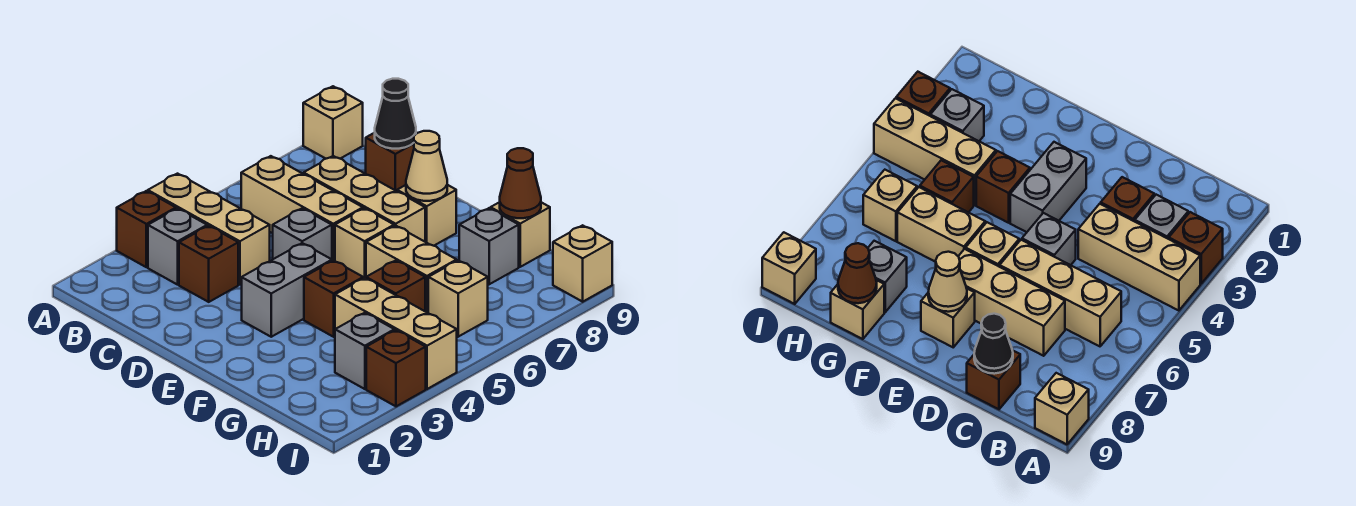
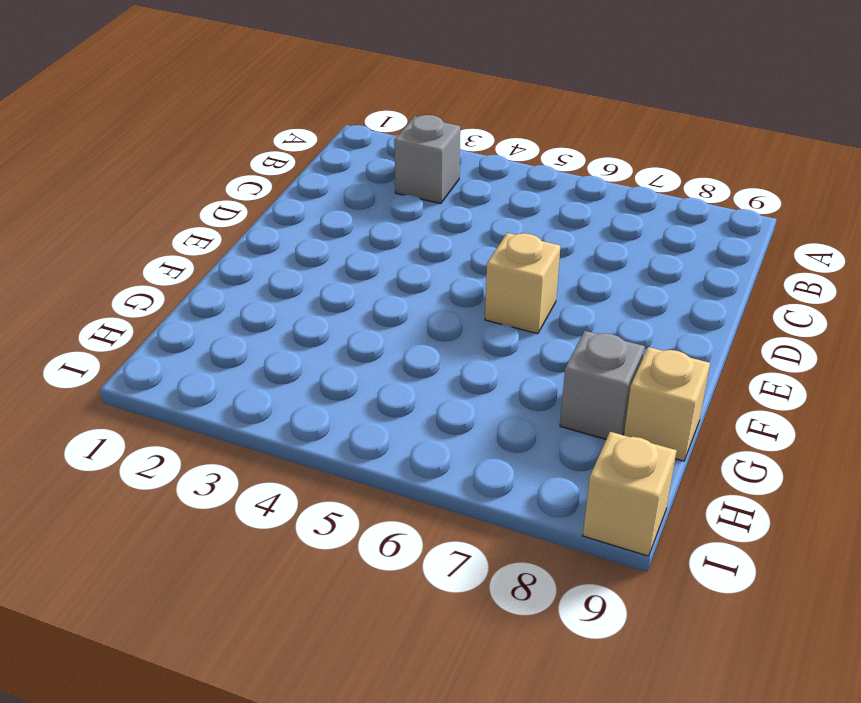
none -> brown 1x1 brick [117,191,176,267]
none -> tan 1x3 brick [148,174,270,285]
none -> tan 1x1 brick [303,86,363,159]

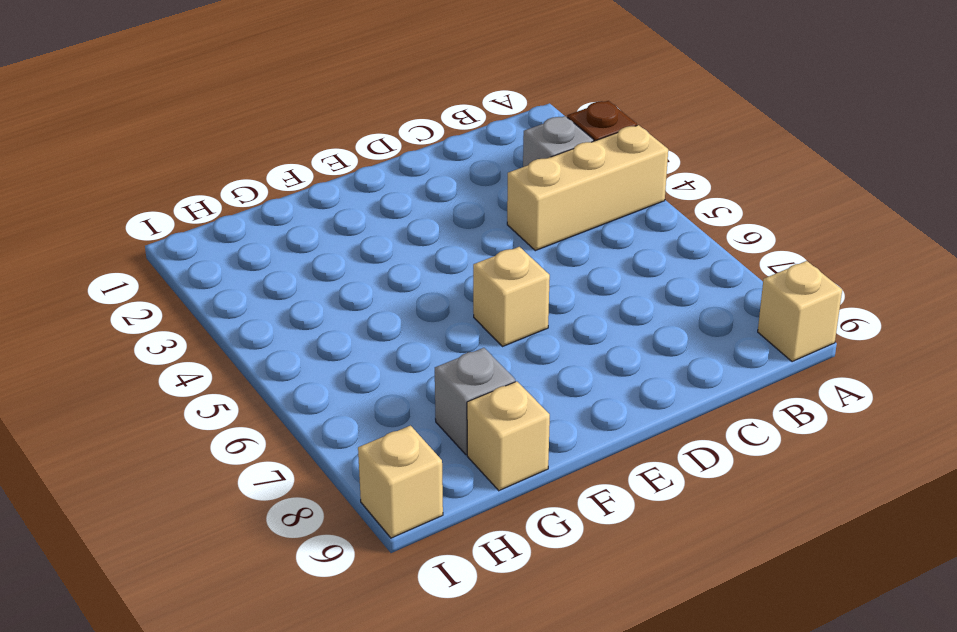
none -> tan 1x3 brick [241,156,363,261]
none -> brown 1x1 brick [179,226,238,302]
none -> tan 1x3 brick [304,156,425,242]

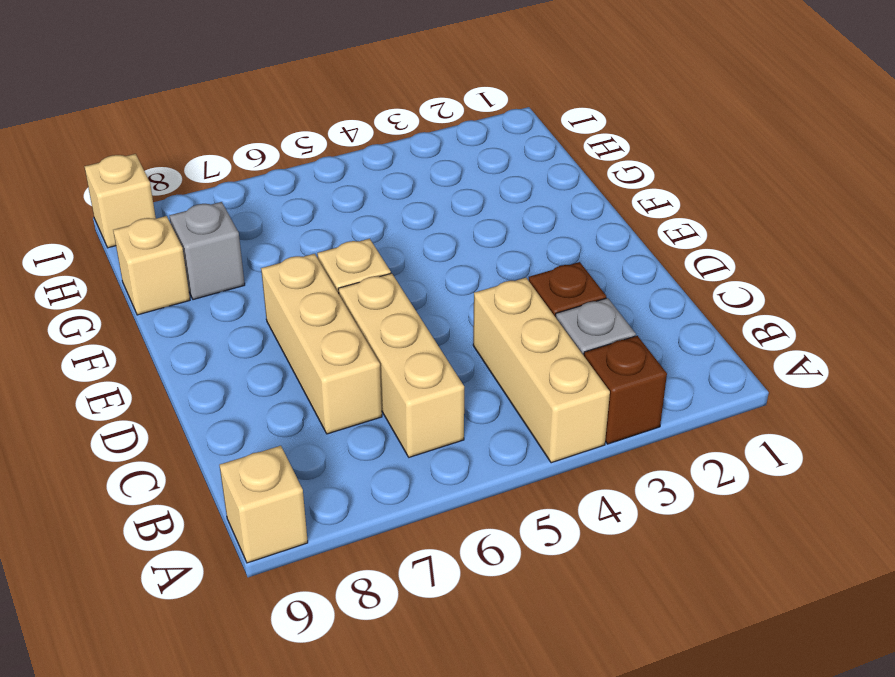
none -> brown 1x1 brick [366,133,417,191]
none -> grey 1x1 brick [273,208,332,259]
none -> grey 1x2 brick [242,243,332,337]

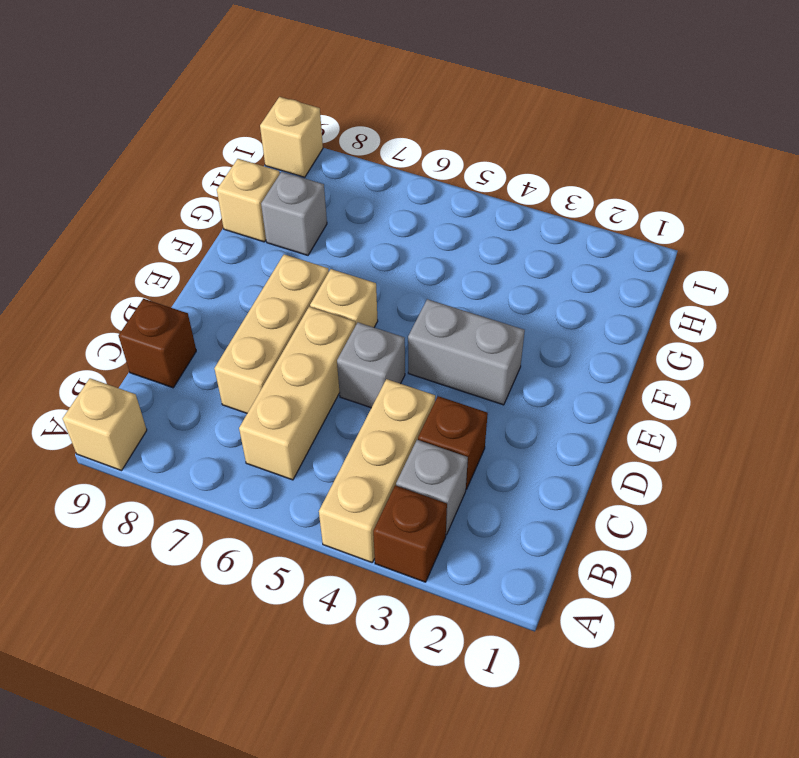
none -> tan 1x1 brick [397,185,456,246]
none -> brown 1x1 brick [304,260,363,337]
none -> tan 1x2 brick [366,226,457,313]

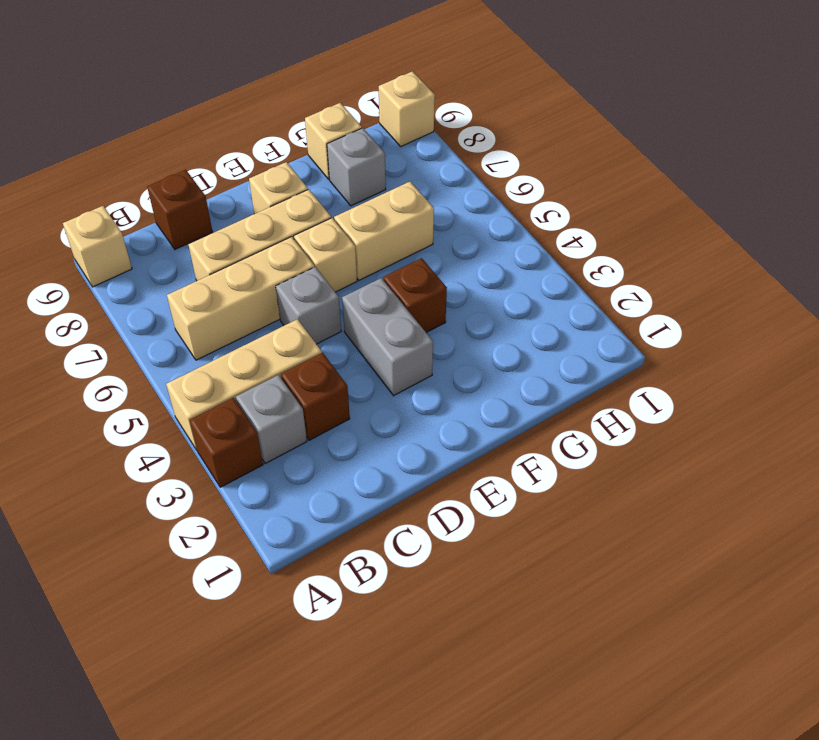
none -> tan 1x3 brick [335,278,457,389]
none -> brown 1x1 brick [366,261,425,311]
none -> grey 1x1 brick [335,313,394,389]

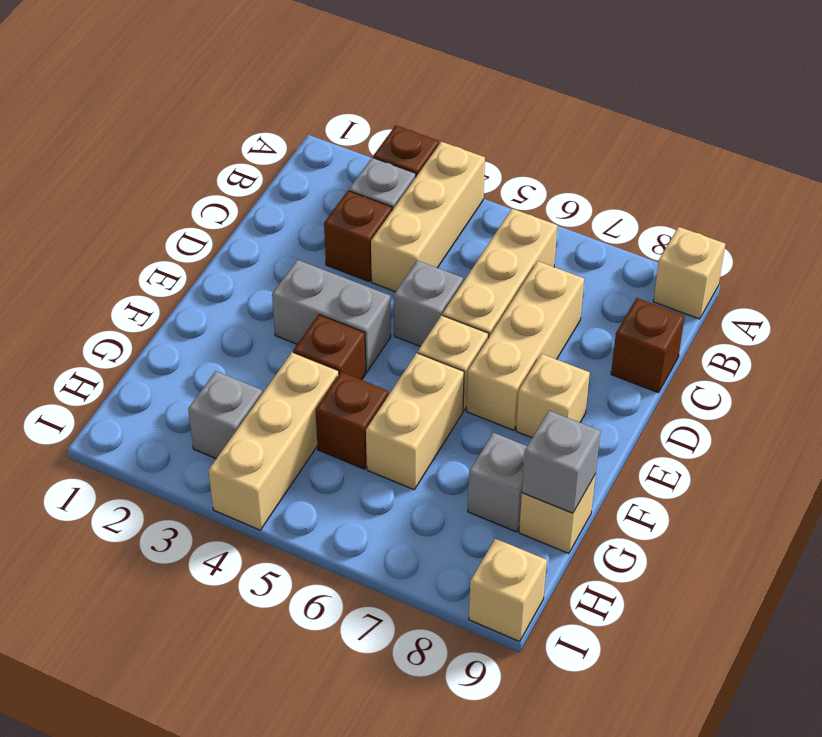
grey 1x1 brick [522,411,600,513] -> brown 1x1 cone [500,148,541,218]
none -> tan 1x1 brick [428,261,488,337]
none -> brown 1x1 brick [366,330,426,406]
none -> black 1x1 cone [375,79,416,149]

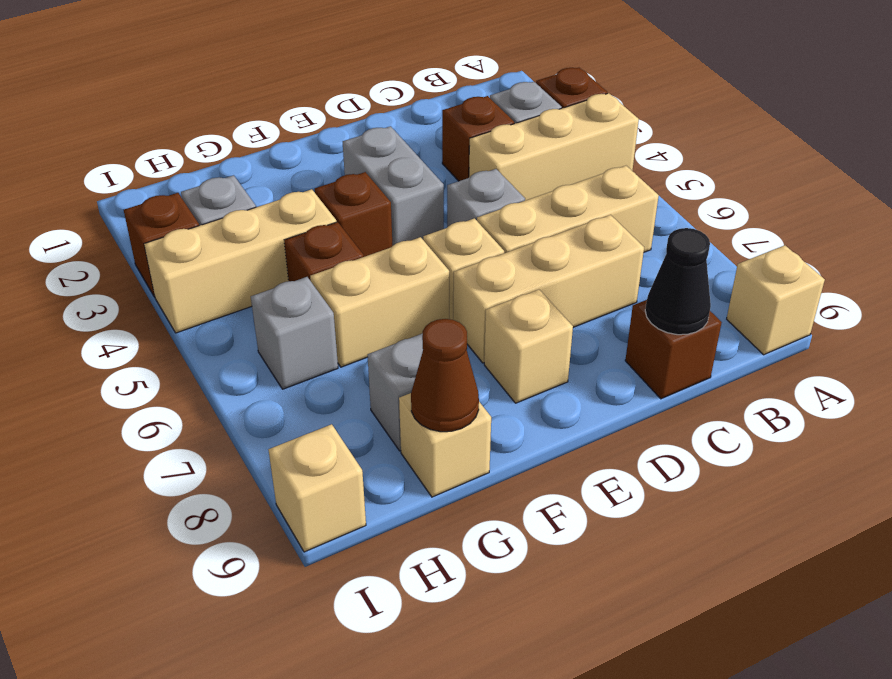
grey 1x1 brick [251,277,338,389] -> tan 1x1 brick [428,261,488,337]
none -> tan 1x1 cone [406,131,447,201]

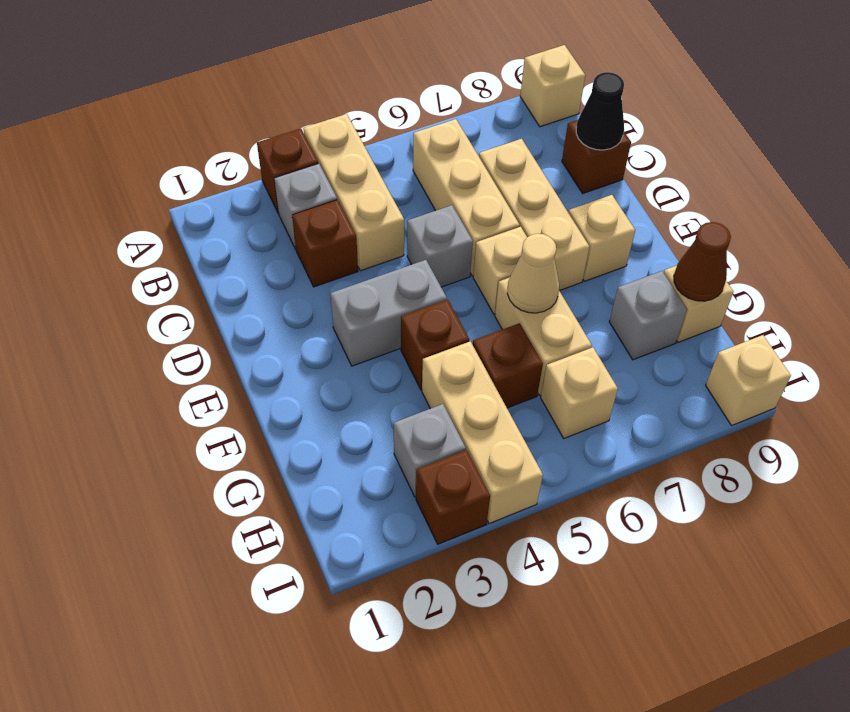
tan 1x1 cone [508,234,559,313] -> tan 1x1 cone moved to [406,131,447,201]

